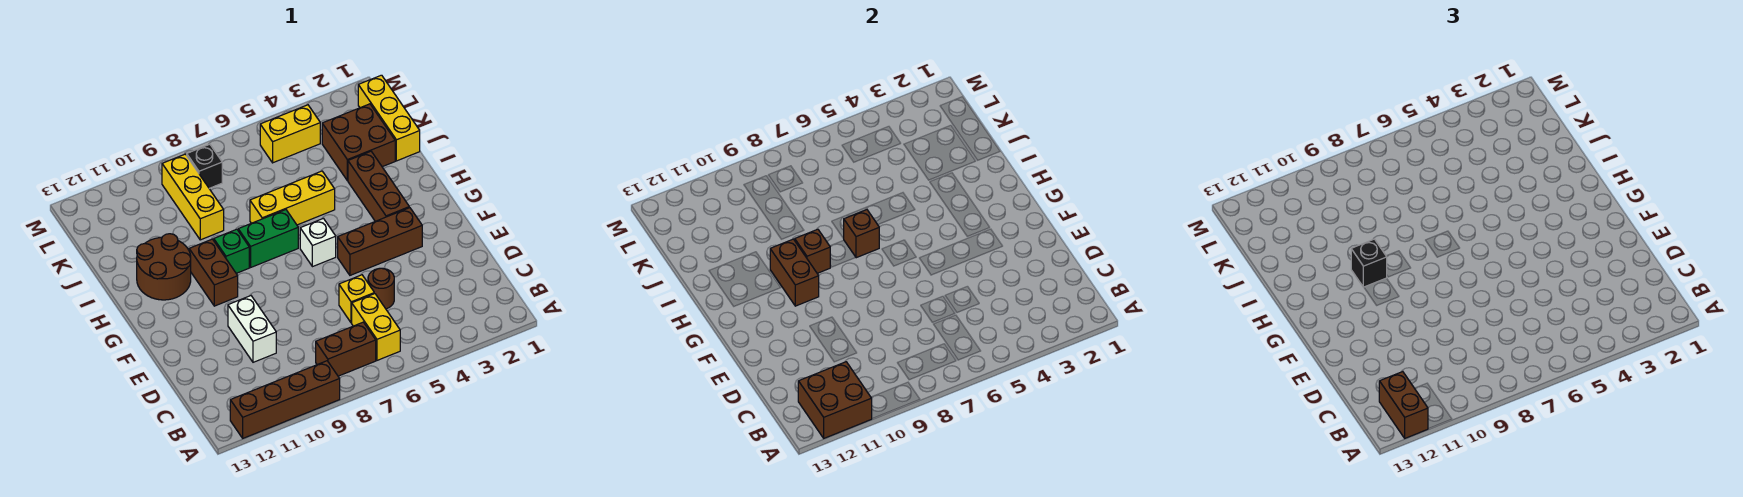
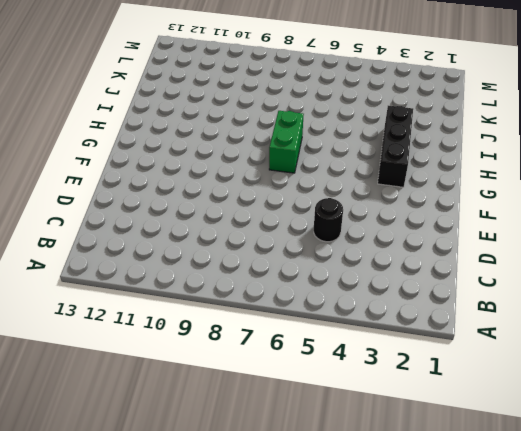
black 1x1 round brick [314,198,343,242] -> brown 1x1 round brick [368,268,394,309]
black 1x3 brick [378,106,413,187] -> brown 1x3 brick [348,151,409,221]
green 1x2 brick [269,111,304,173] -> green 1x2 brick turned to [238,210,298,267]
none -> brown 1x4 brick [230,361,340,438]
none -> yellow 1x2 brick [352,294,400,360]
none -> brown 1x2 brick [316,322,376,376]

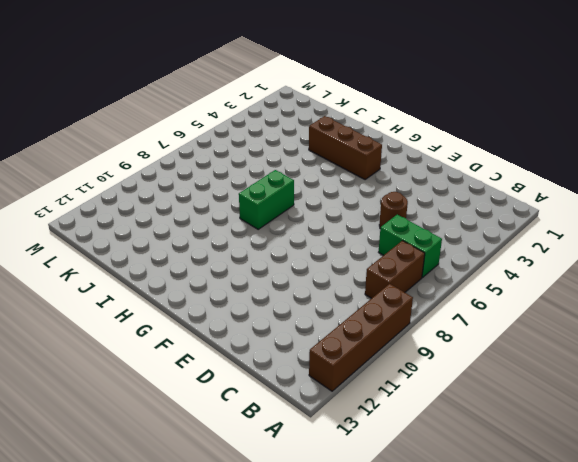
green 1x2 brick [379,215,442,278] -> yellow 1x2 brick [352,294,400,360]
none -> yellow 1x1 brick [339,275,374,323]
none -> white 1x2 brick [228,296,276,362]
none -> brown 1x3 brick [338,208,422,275]

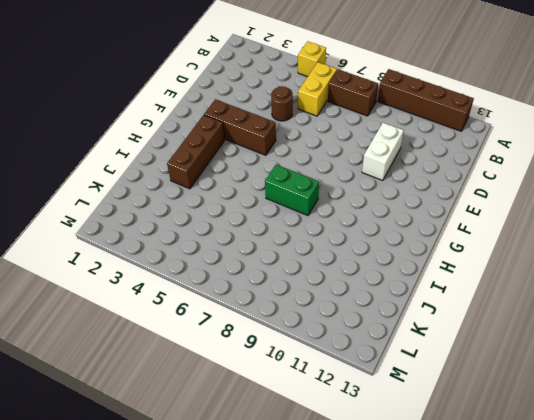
yellow 1x1 brick [298,41,326,77] -> yellow 1x1 brick moved to [339,275,374,323]
none -> white 1x1 brick [300,218,336,267]
none -> brown 1x2 brick [189,239,238,306]
none -> green 1x1 brick [214,229,249,273]

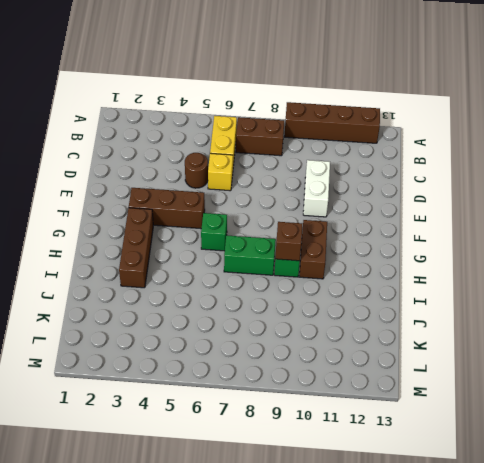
green 1x1 brick [201,213,227,251] -> white 1x1 brick [300,218,336,267]
none -> brown 2x2 round brick [137,234,191,300]
none -> yellow 1x3 brick [250,171,335,225]
none -> yellow 1x3 brick [358,75,420,161]

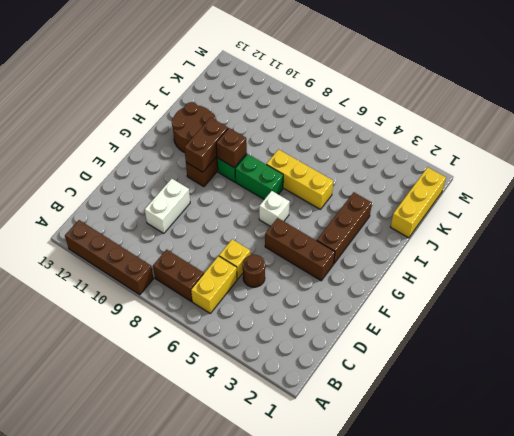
none -> brown 2x2 brick [322,104,395,181]
none -> yellow 1x3 brick [162,154,224,240]
none -> yellow 1x2 brick [260,105,320,163]

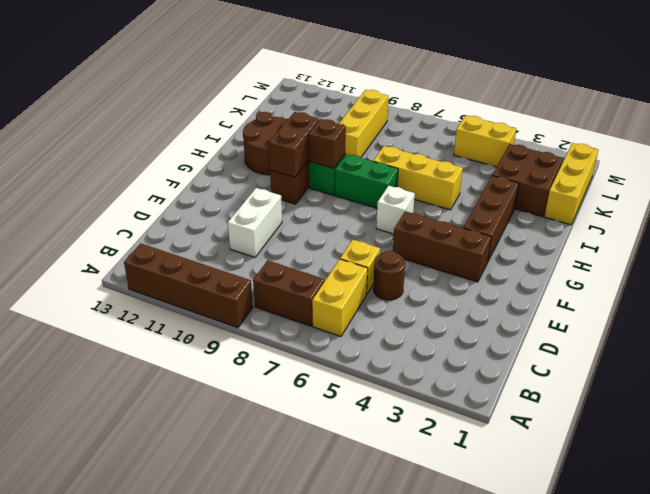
none -> black 1x1 brick [187,144,222,188]
none -> brown 2x2 brick [798,362,872,438]
none -> brown 1x1 brick [843,210,879,258]

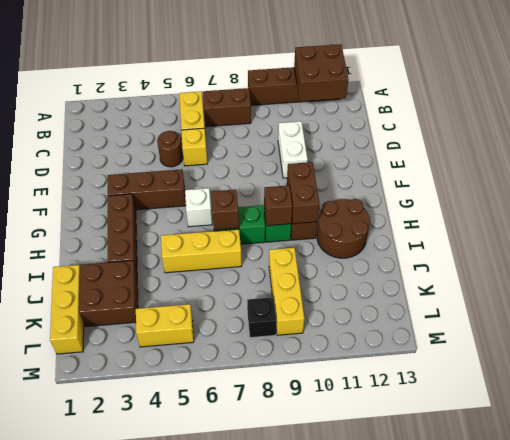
none -> brown 1x2 brick [1379,372,1428,438]
none -> black 1x1 brick [1351,239,1387,287]

